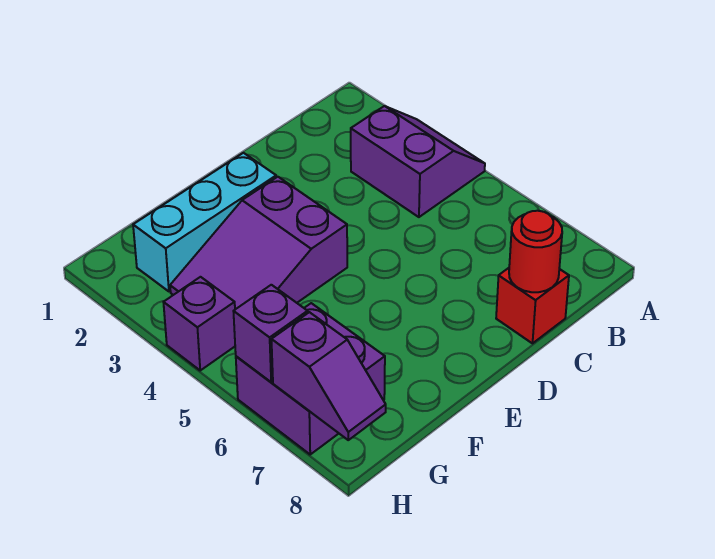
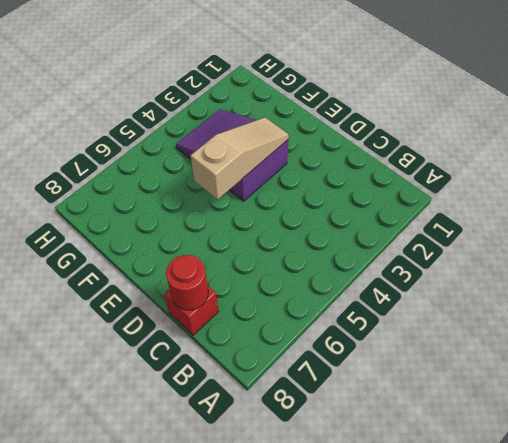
tan 1x3 slope [191,117,289,199] -> none
none -> purple 2x2 slope [351,106,485,217]
none -> cyan 1x3 brick [133,153,276,291]

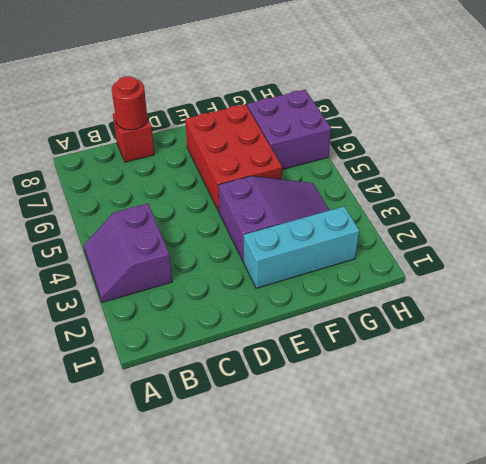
red 2x3 brick [185,104,282,211] -> none
none -> purple 1x1 brick [163,277,235,370]
none -> purple 1x1 brick [233,285,308,382]

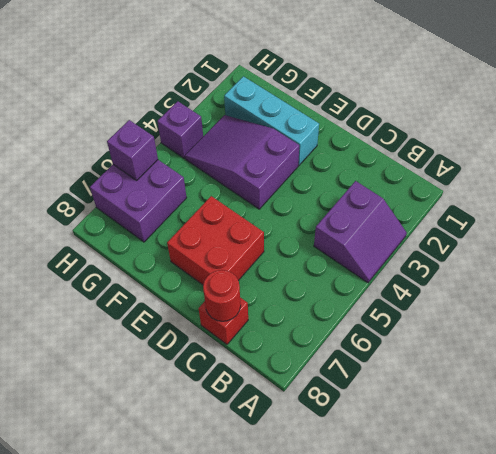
red 2x2 brick [167,196,264,285] -> none
none -> purple 1x2 slope [271,312,386,440]

